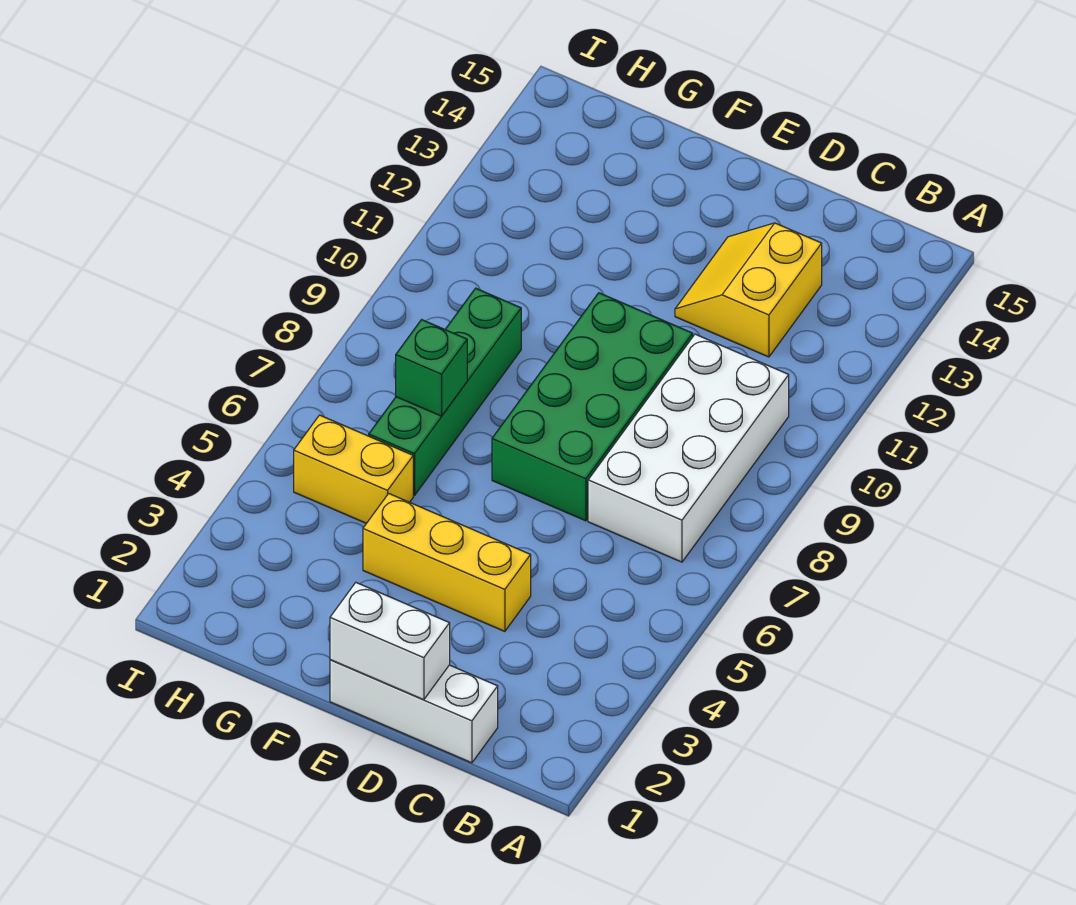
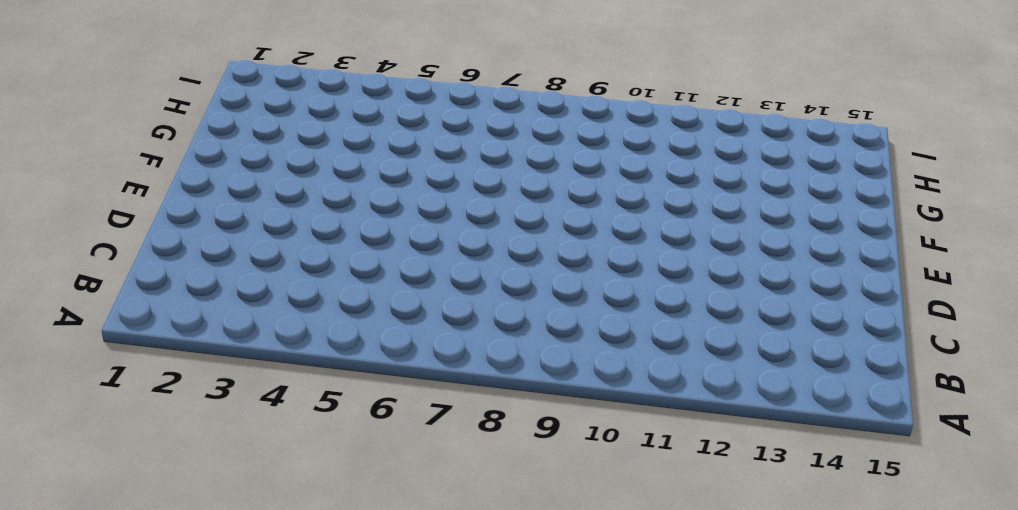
none -> white 2x4 brick [588,334,789,562]
none -> white 1x3 brick [330,660,498,763]

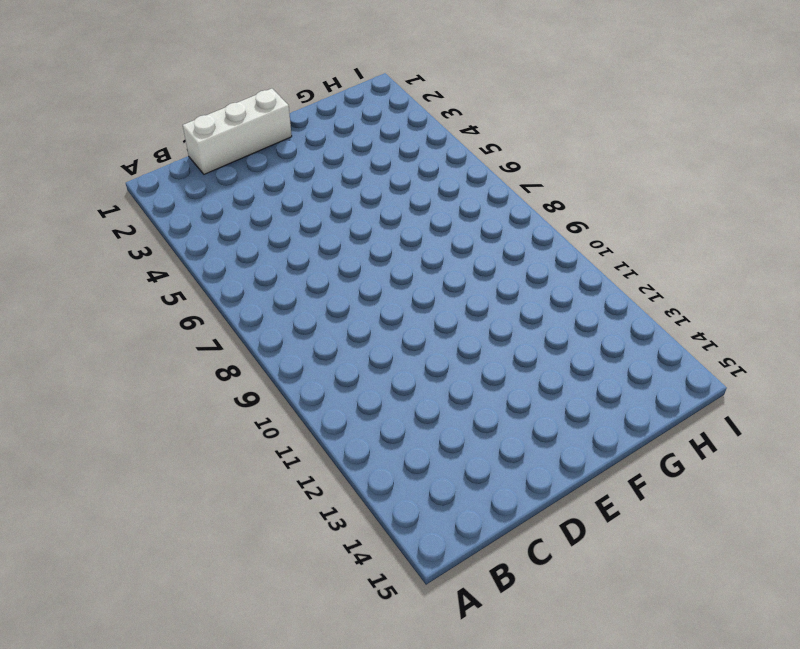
none -> white 2x4 brick [588,334,789,562]
none -> yellow 2x2 slope [675,223,822,357]

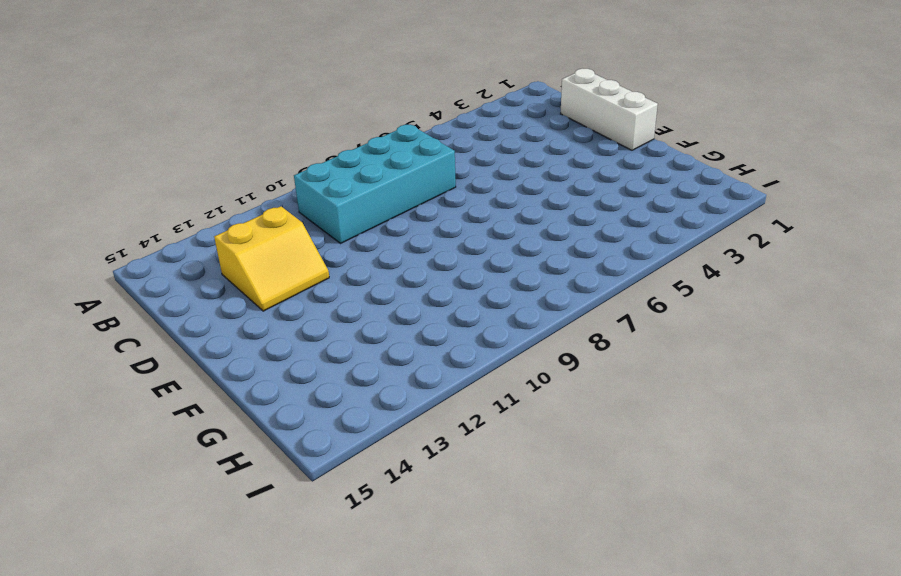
cyan 2x4 brick [294,125,456,243] -> white 2x4 brick [588,334,789,562]
none -> yellow 1x3 brick [363,494,531,631]
none -> green 2x4 brick [492,293,693,521]

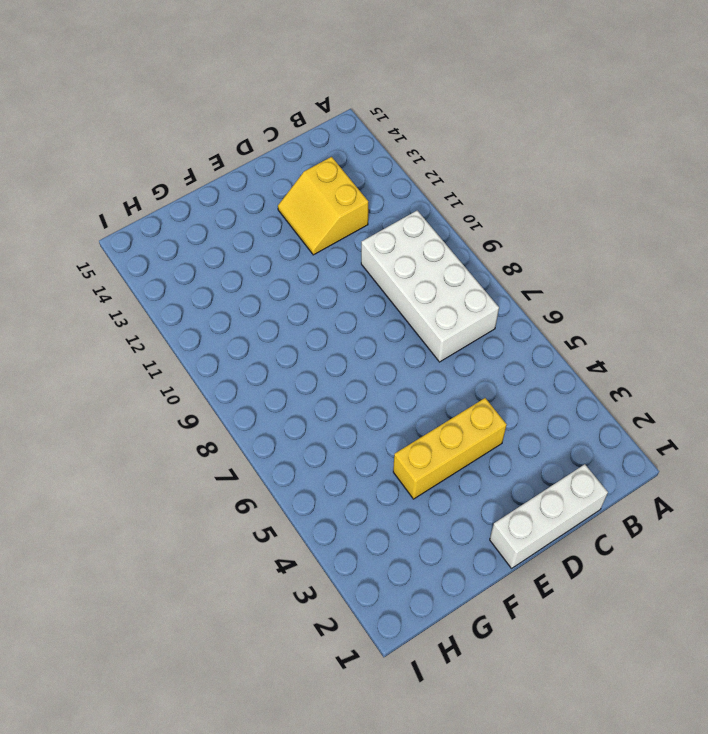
none -> green 2x4 brick [492,293,693,521]
none -> yellow 1x2 brick [294,415,413,523]

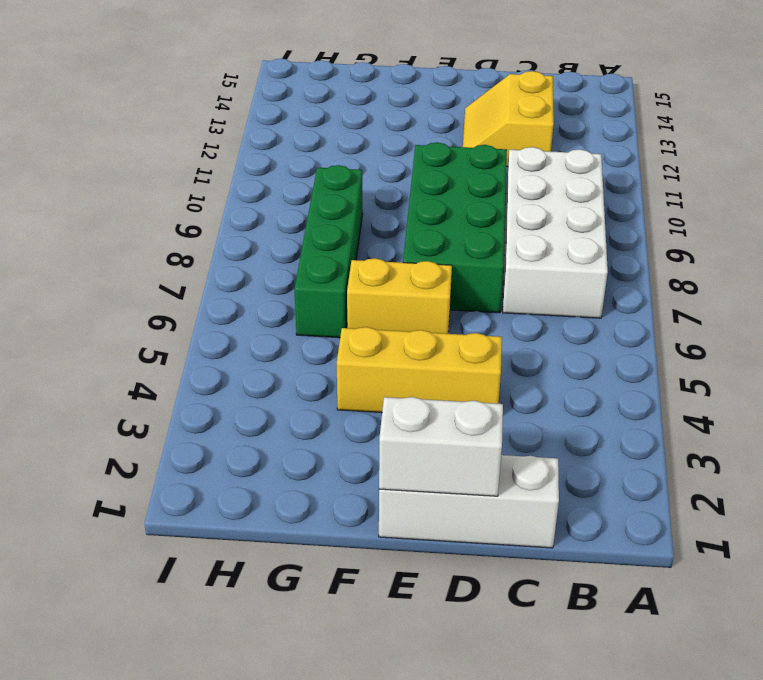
yellow 1x2 brick [347,258,452,334] -> yellow 1x2 brick moved to [294,415,413,523]
none -> green 1x1 brick [396,320,467,416]

